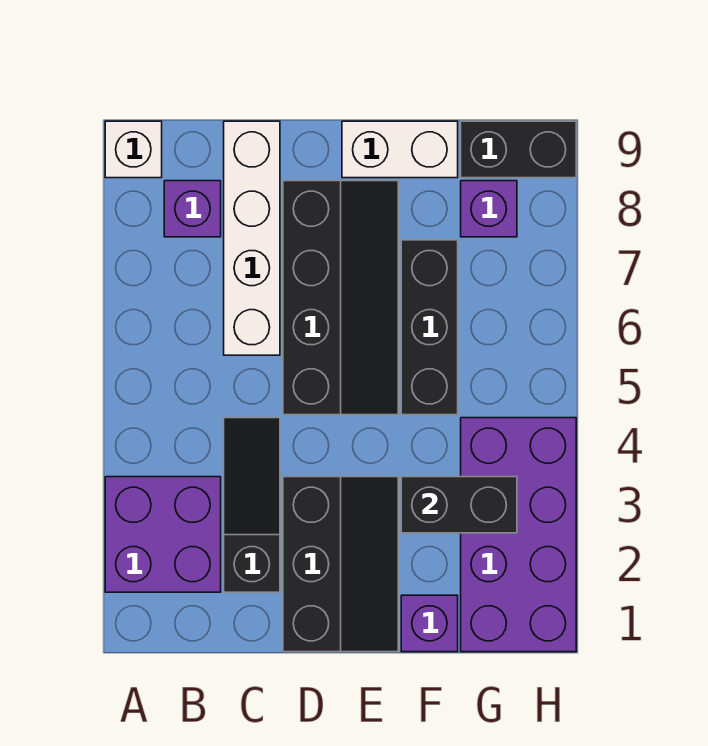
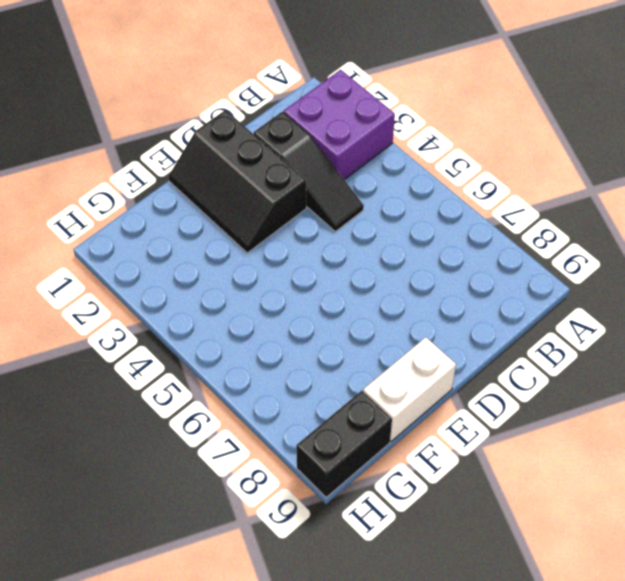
none -> white 1x1 brick [105,121,162,178]
none -> purple 1x1 brick [164,181,221,237]
none -> white 1x4 brick [224,121,280,355]

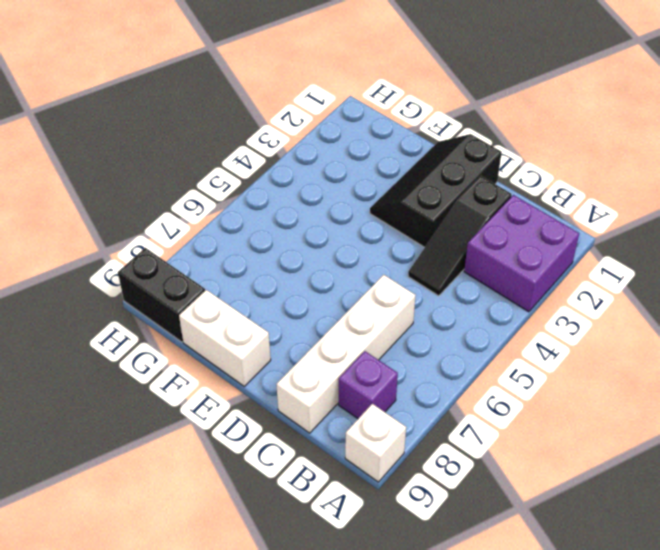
none -> black 2x4 slope [283,181,398,415]
none -> purple 1x1 brick [401,595,458,652]
none -> black 1x3 brick [401,240,458,415]

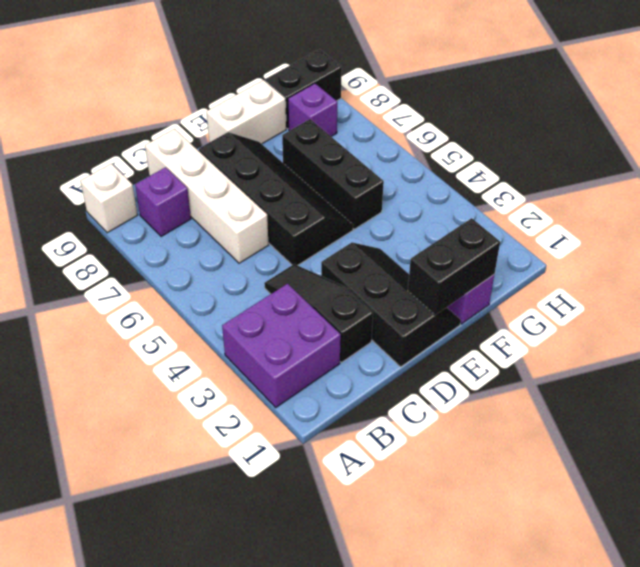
black 1x2 brick [408,218,500,315] -> black 1x2 brick moved to [401,477,517,533]
none -> purple 2x4 brick [461,418,576,652]

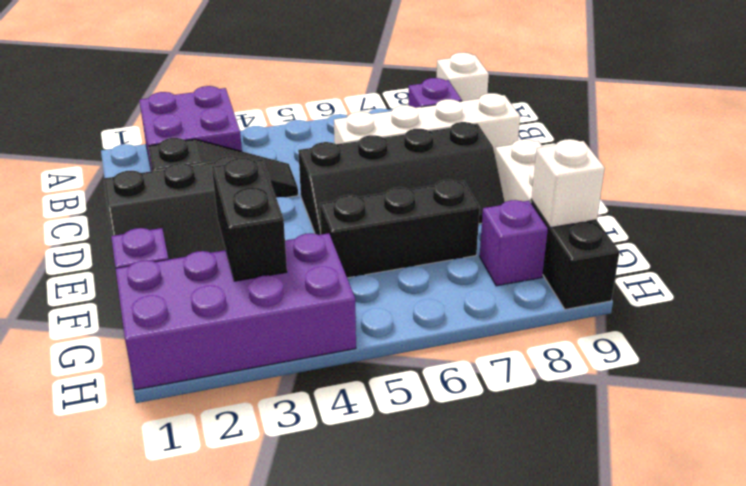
white 1x1 brick [531,139,605,228] -> none

